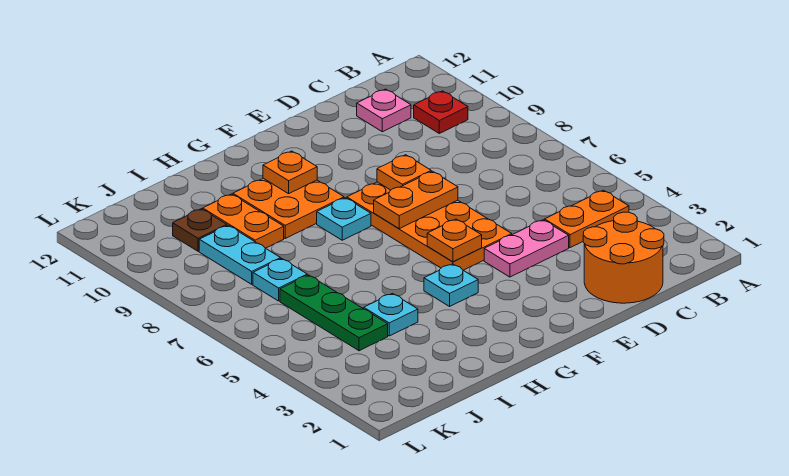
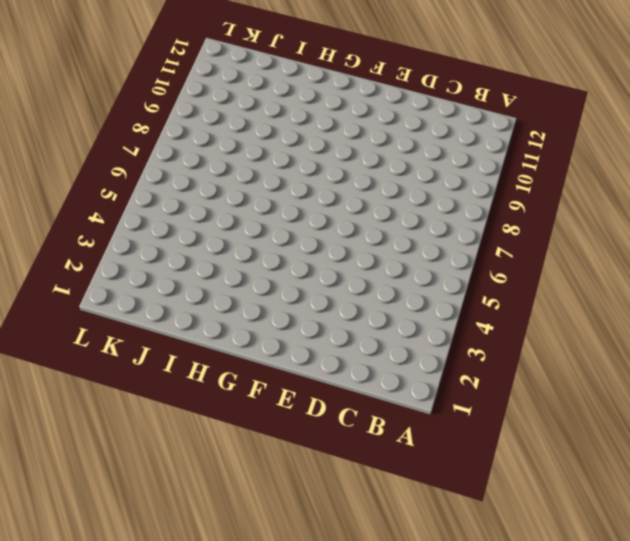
none -> orange 1x2 plate [545,190,629,248]
none -> red 1x1 plate [414,91,468,133]
none -> orange 2x2 round brick [583,212,664,303]

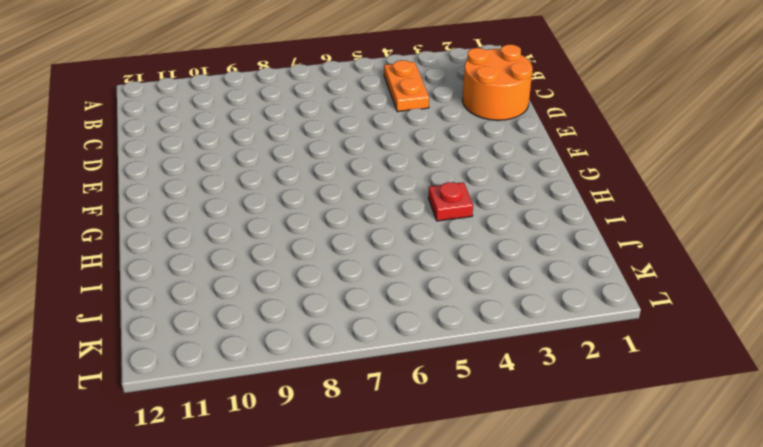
red 1x1 plate [428,182,473,221] -> red 1x1 plate moved to [414,91,468,133]
none -> pink 1x1 plate [357,89,411,132]
none -> pink 1x2 plate [484,220,569,277]
none -> orange 2x4 plate [347,182,512,270]

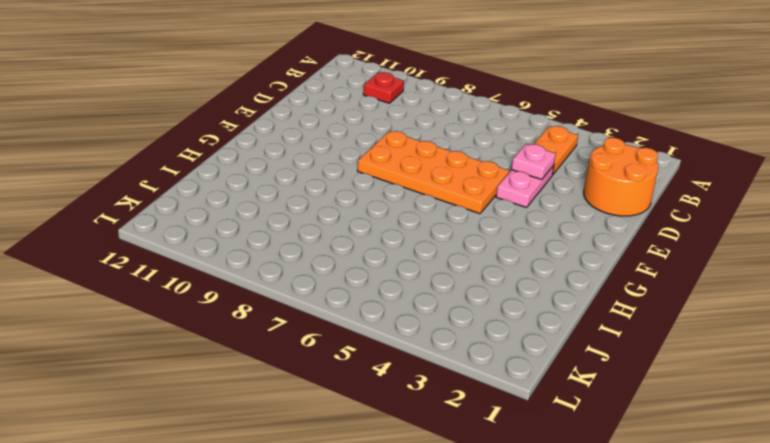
pink 1x1 plate [512,144,556,180] -> pink 1x1 plate moved to [357,89,411,132]
none -> cyan 1x1 plate [424,264,478,306]
none -> cyan 1x1 plate [317,198,371,240]
none -> orange 2x2 plate [233,178,344,238]

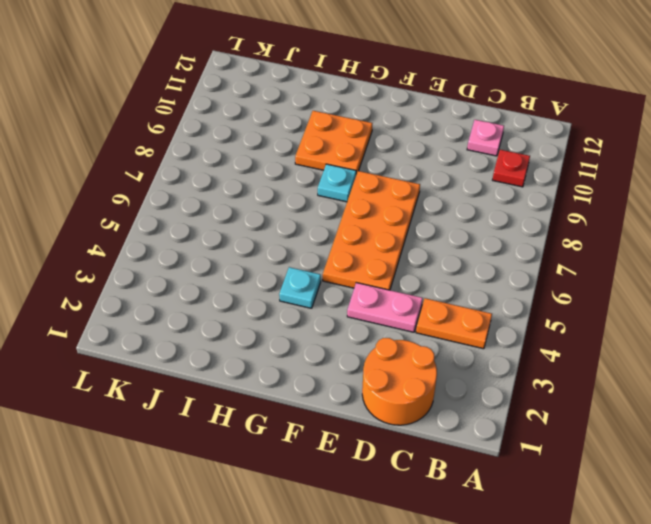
none -> cyan 1x1 plate [364,293,418,336]
none -> orange 1x2 plate [203,194,284,248]
none -> green 1x3 plate [280,275,388,351]

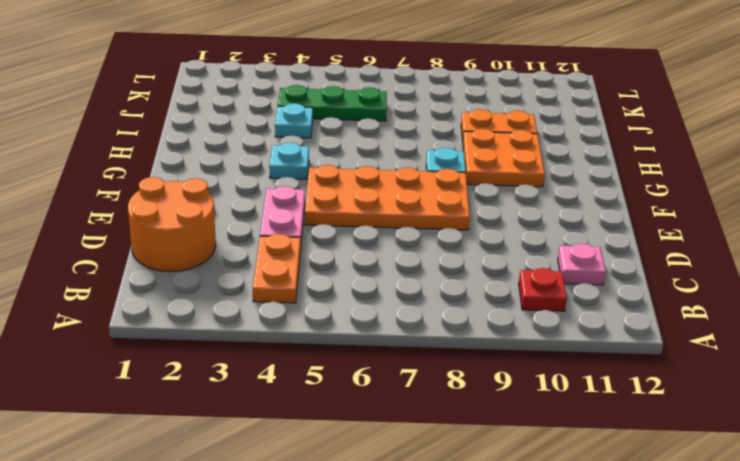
none -> cyan 1x1 plate [253,258,307,301]
none -> cyan 1x2 plate [199,225,281,284]
none -> brown 1x1 plate [173,209,227,251]

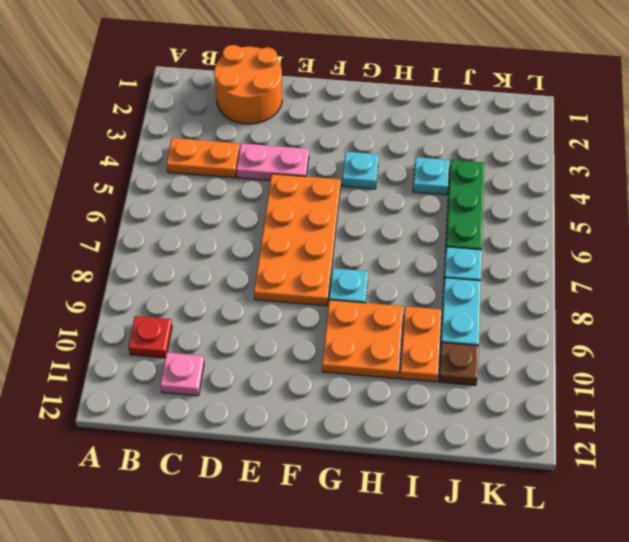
none -> orange 1x2 plate [374,171,458,229]
none -> orange 1x1 plate [377,155,431,190]
none -> orange 1x1 plate [427,219,482,262]

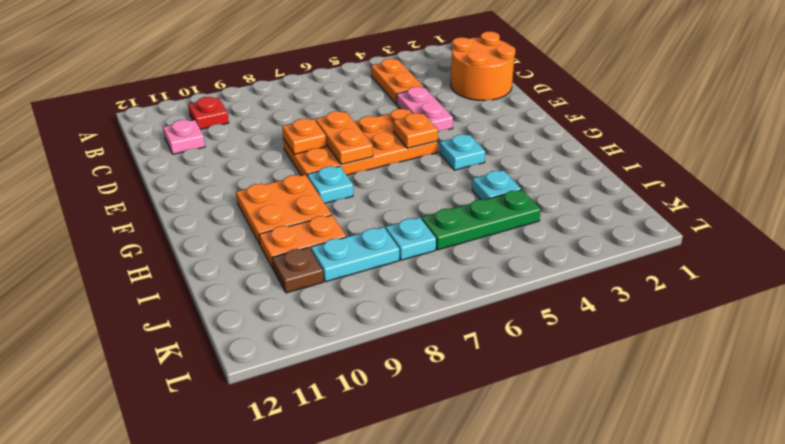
none -> orange 1x1 plate [263,151,317,194]

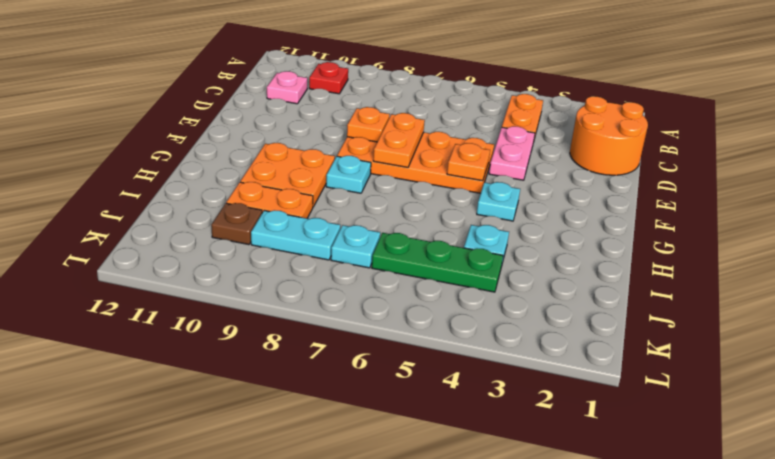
none -> orange 1x1 plate [263,151,317,194]

